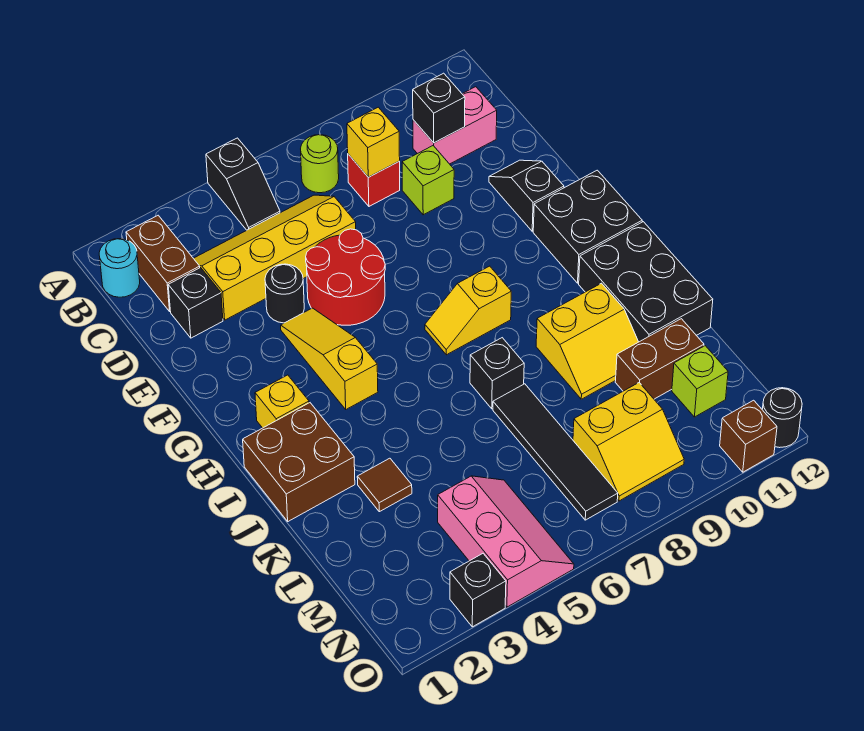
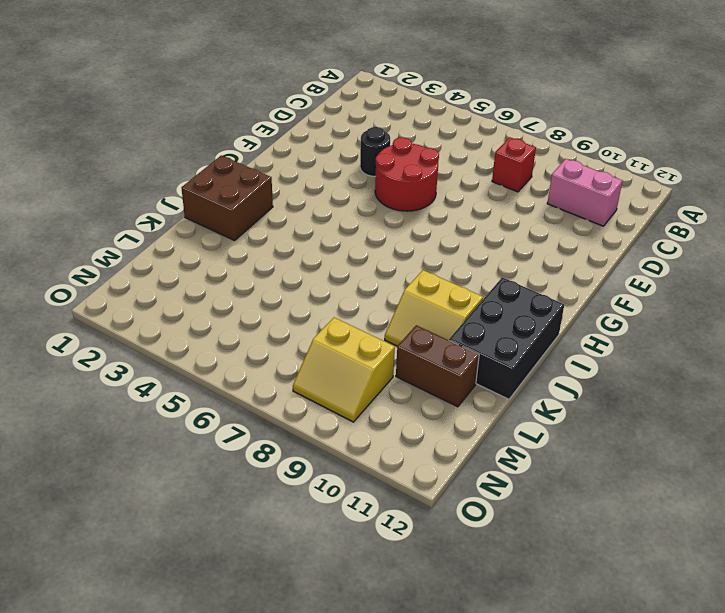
none -> black 1x2 slope [206,138,280,230]
none -> cyan 1x1 round brick [99,239,140,297]
none -> brown 1x2 brick [126,215,200,311]
none -> lime 1x1 round brick [301,135,339,193]

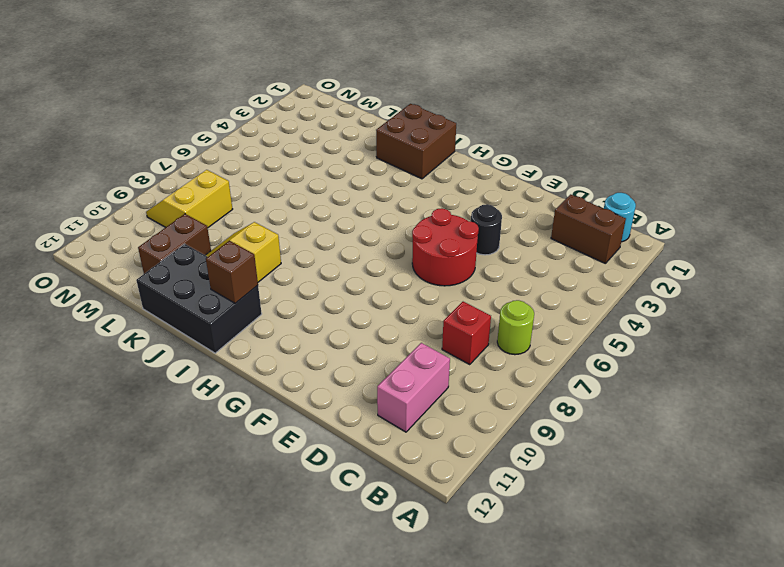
brown 1x1 brick [206,241,258,303] -> brown 1x1 brick moved to [720,400,777,472]
none -> black 1x2 slope [206,138,280,230]
none -> yellow 2x4 slope [193,195,356,320]
none -> black 1x1 brick [168,268,223,338]
none -> lime 1x1 brick [402,146,454,215]

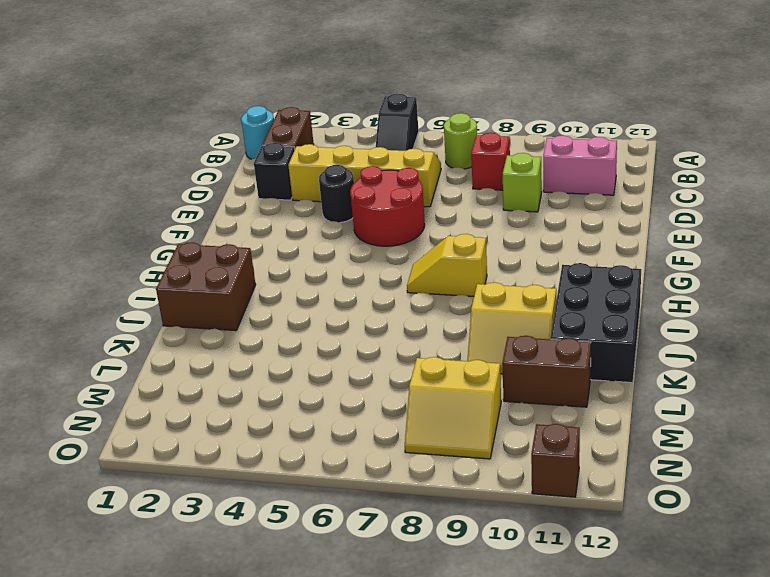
none -> black 1x2 slope [489,160,564,231]
none -> yellow 1x3 slope [281,308,378,409]
none -> black 2x2 brick [533,170,642,283]
none -> yellow 1x1 brick [255,375,309,428]

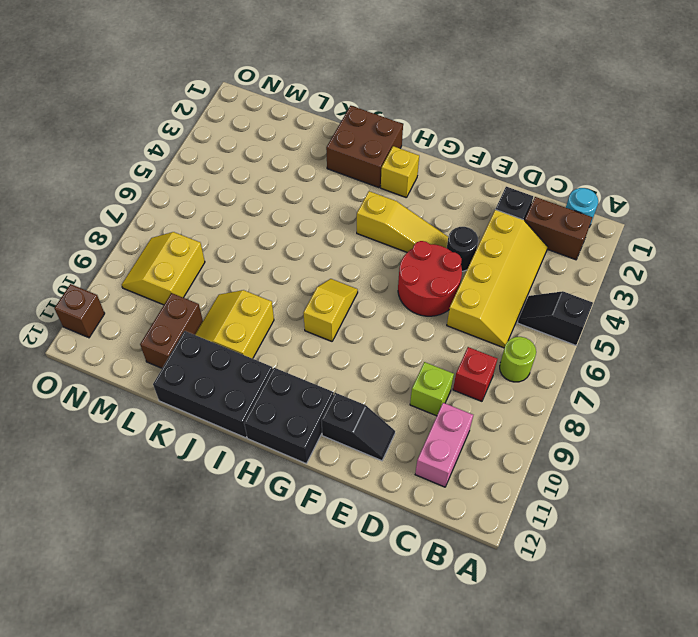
none -> black 1x1 brick [470,338,524,409]
none -> brown 1x1 tile [357,458,412,512]
none -> black 1x4 tile [493,384,618,520]
none -> pink 2x3 slope [438,476,574,607]

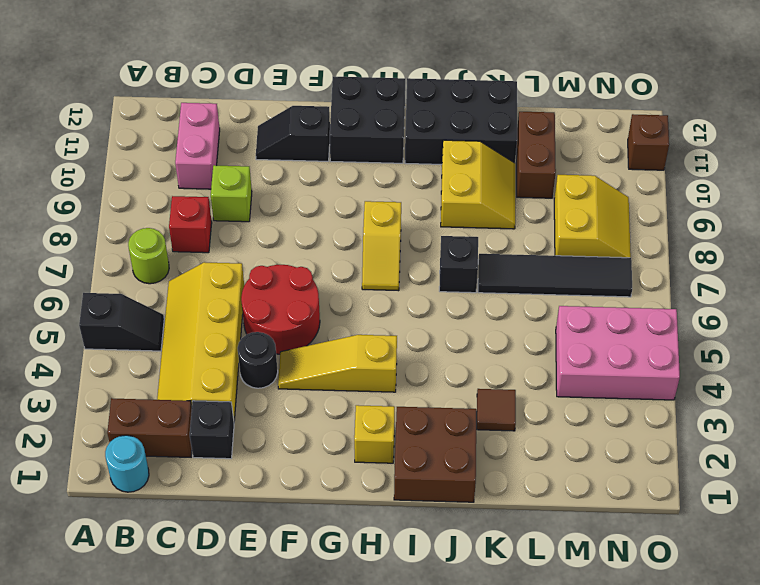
pink 2x3 brick [556,306,680,400] -> pink 2x3 slope [438,476,574,607]
none -> lime 1x1 brick [672,346,728,417]
none -> black 1x1 brick [450,554,506,627]
none -> black 1x1 round brick [762,388,802,448]
none -> yellow 1x1 brick [347,107,400,177]

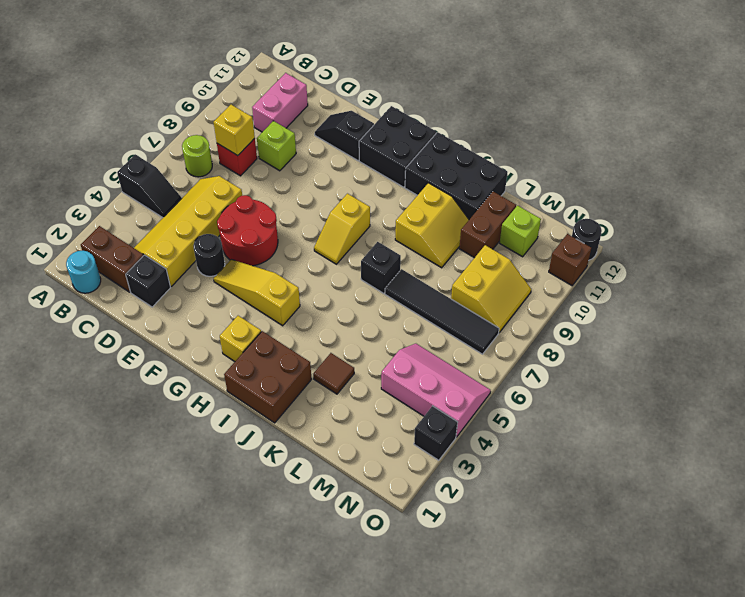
none -> black 1x1 brick [413,73,465,143]

